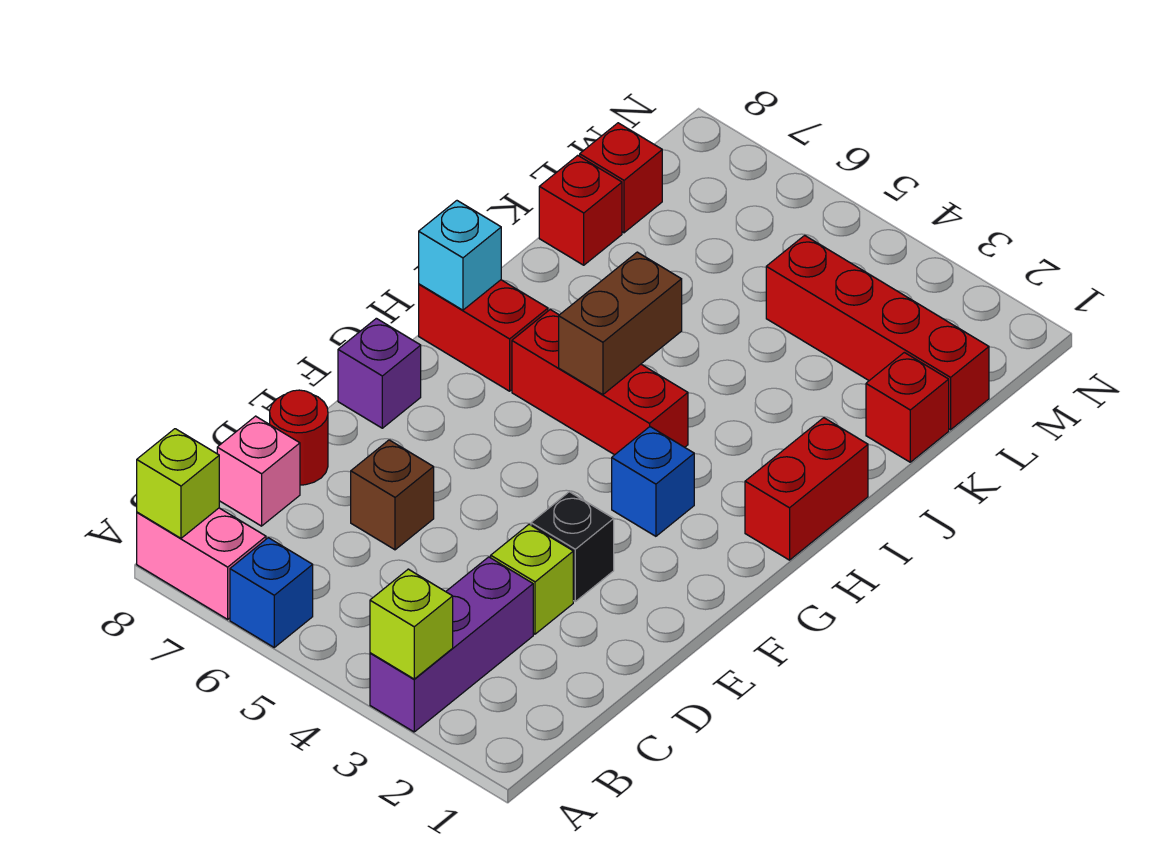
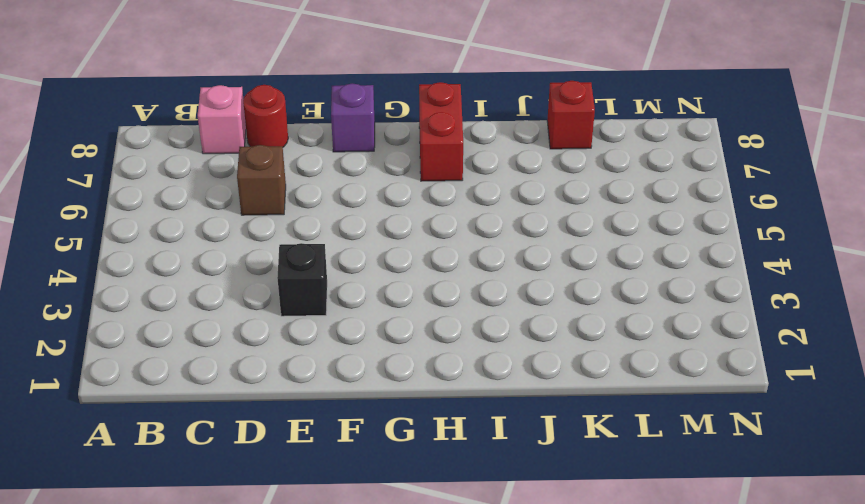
none -> purple 1x3 brick [370,557,533,732]
none -> blue 1x1 brick [230,538,313,647]
none -> pink 1x2 brick [137,508,266,619]

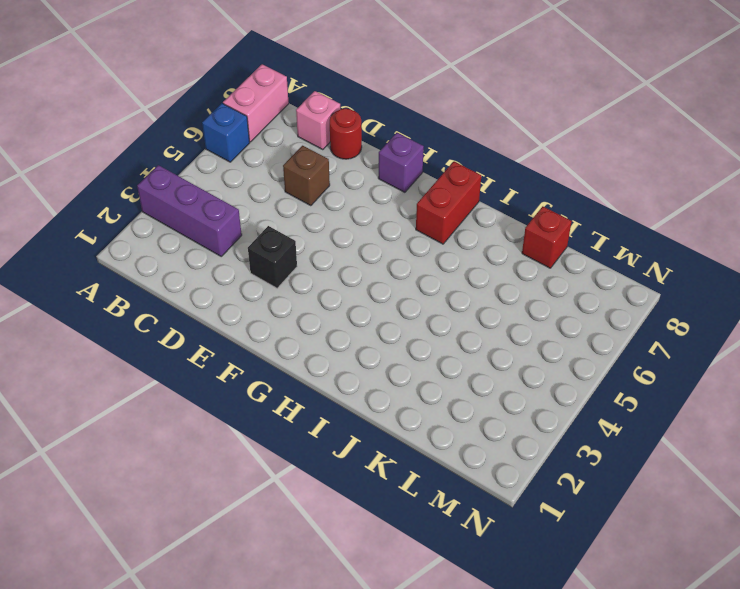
none -> lime 1x1 brick [491,524,573,634]
none -> blue 1x1 brick [612,427,694,536]
none -> red 1x2 brick [745,418,868,560]

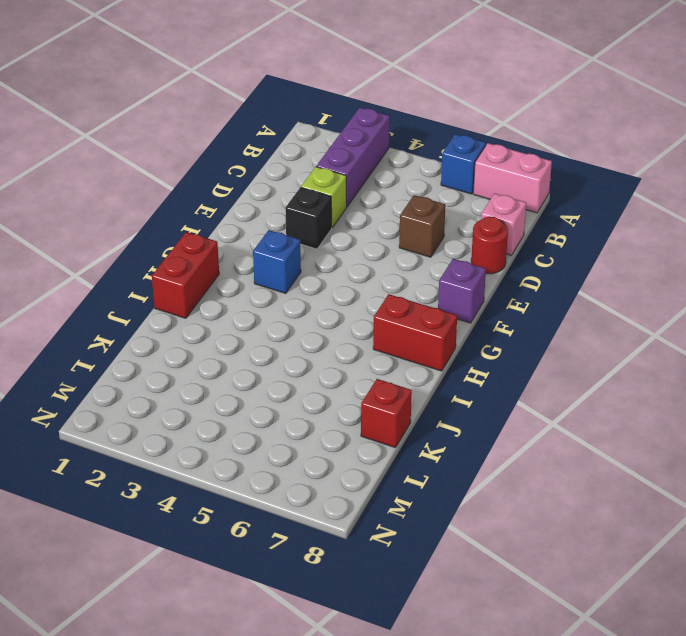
none -> red 1x3 brick [512,310,688,455]
none -> red 1x1 brick [866,352,949,462]
none -> red 1x4 brick [766,235,989,430]

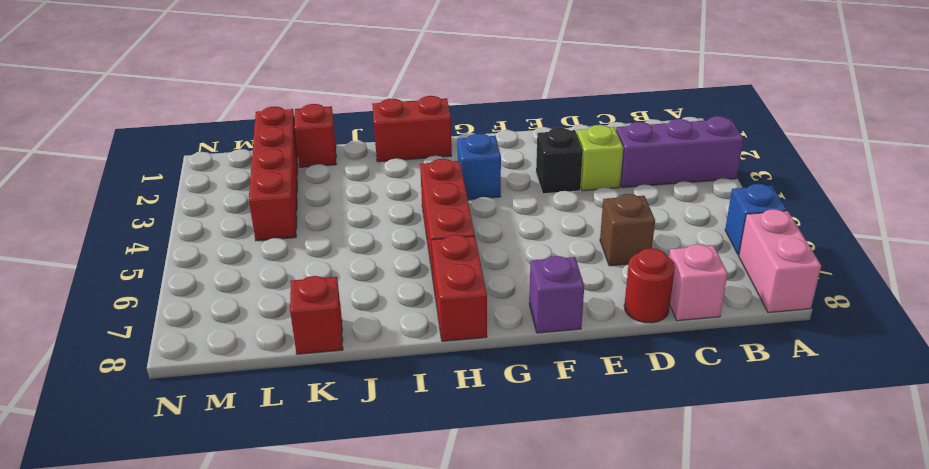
none -> red 1x1 brick [580,123,662,233]
none -> lime 1x1 brick [370,569,453,679]
none -> lime 1x1 brick [137,429,219,538]

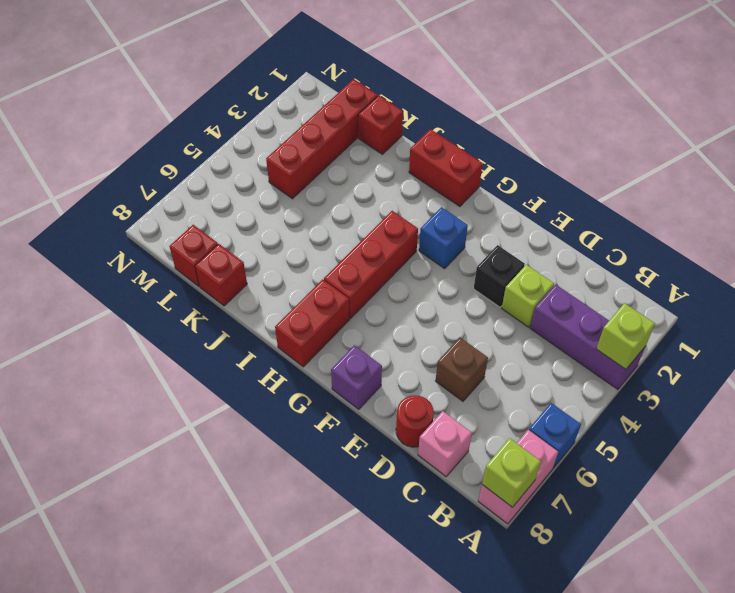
none -> brown 1x2 brick [559,252,682,395]
none -> cyan 1x1 brick [419,201,501,310]

